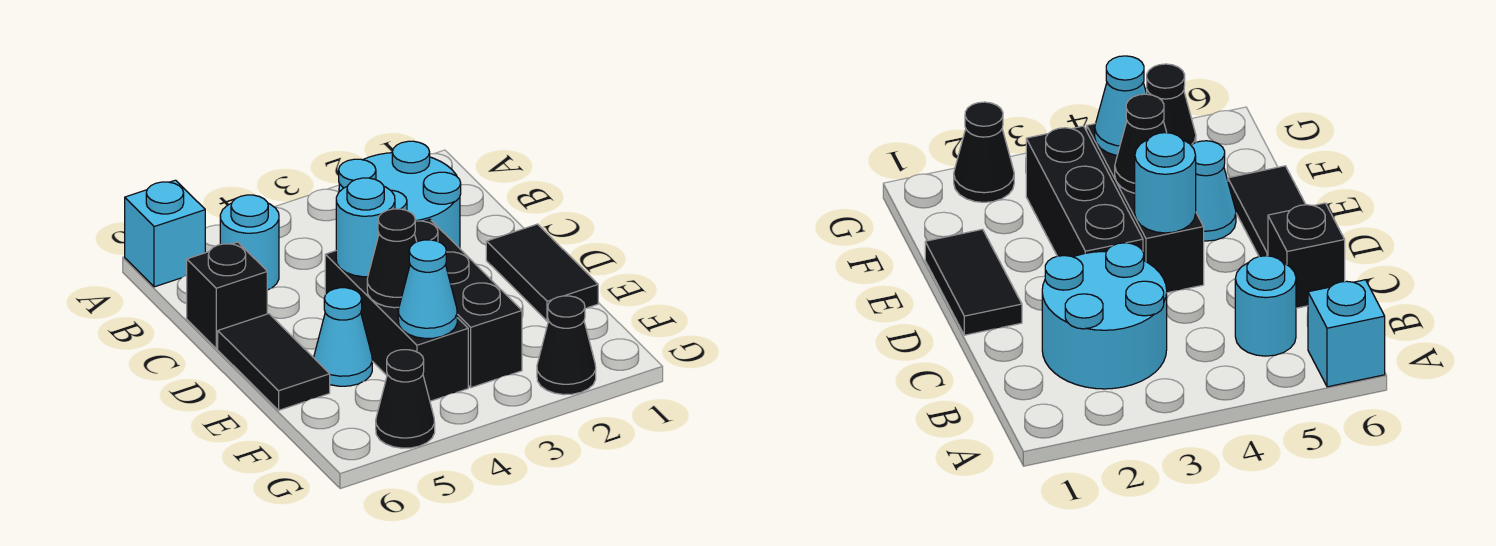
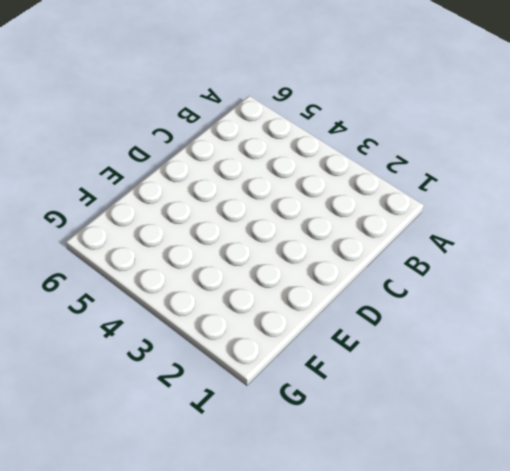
none -> cyan 1x1 brick [125,180,205,287]
none -> cyan 2x2 round brick [339,141,461,248]
none -> cyan 1x1 round brick [220,195,279,290]

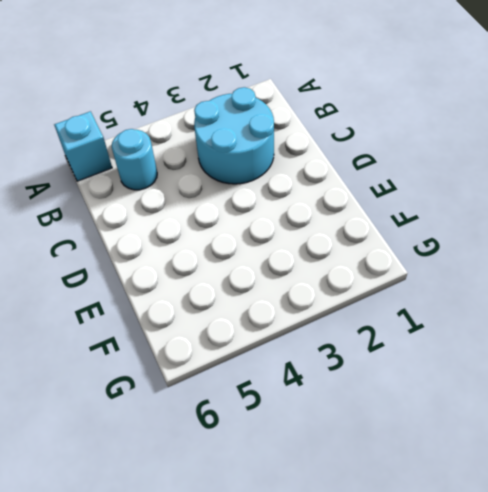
none -> black 1x1 brick [187,242,267,349]
none -> black 1x2 tile [486,224,598,321]
none -> black 1x3 brick [415,219,522,388]

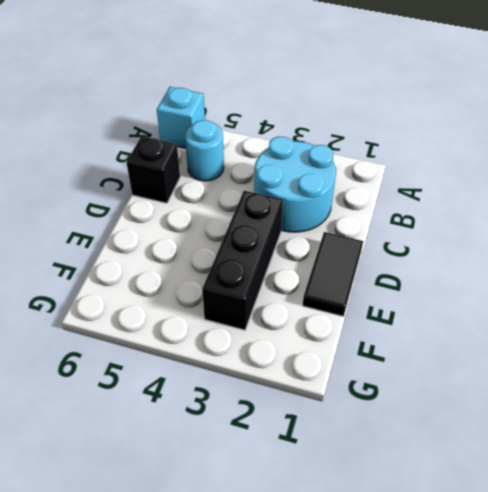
none -> black 1x3 brick [325,251,468,401]
none -> black 1x2 tile [218,314,330,410]
none -> cyan 1x1 cone [314,288,372,386]

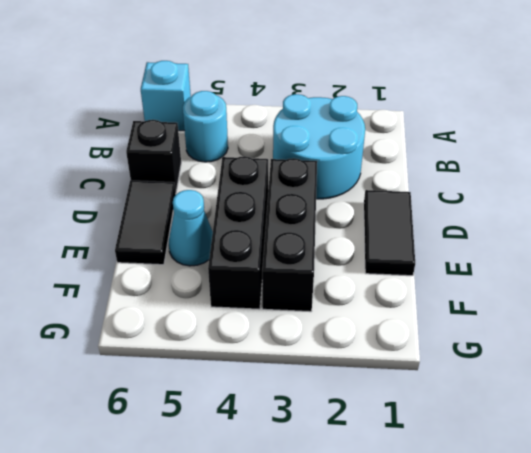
none -> black 1x1 cone [537,296,596,395]
none -> black 1x1 cone [376,350,435,448]
none -> cyan 1x1 round brick [336,178,395,277]

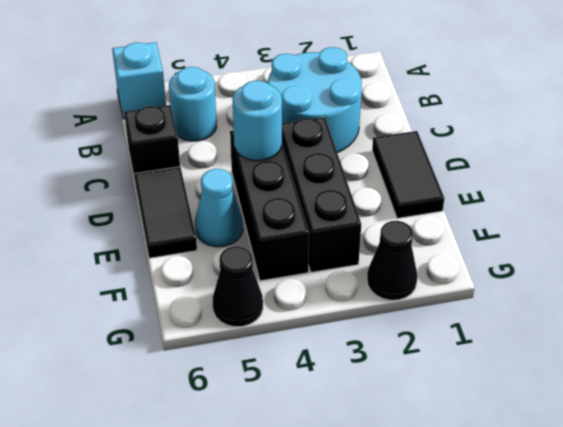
none -> black 1x1 cone [367,209,417,308]
none -> cyan 1x1 cone [398,240,457,338]

